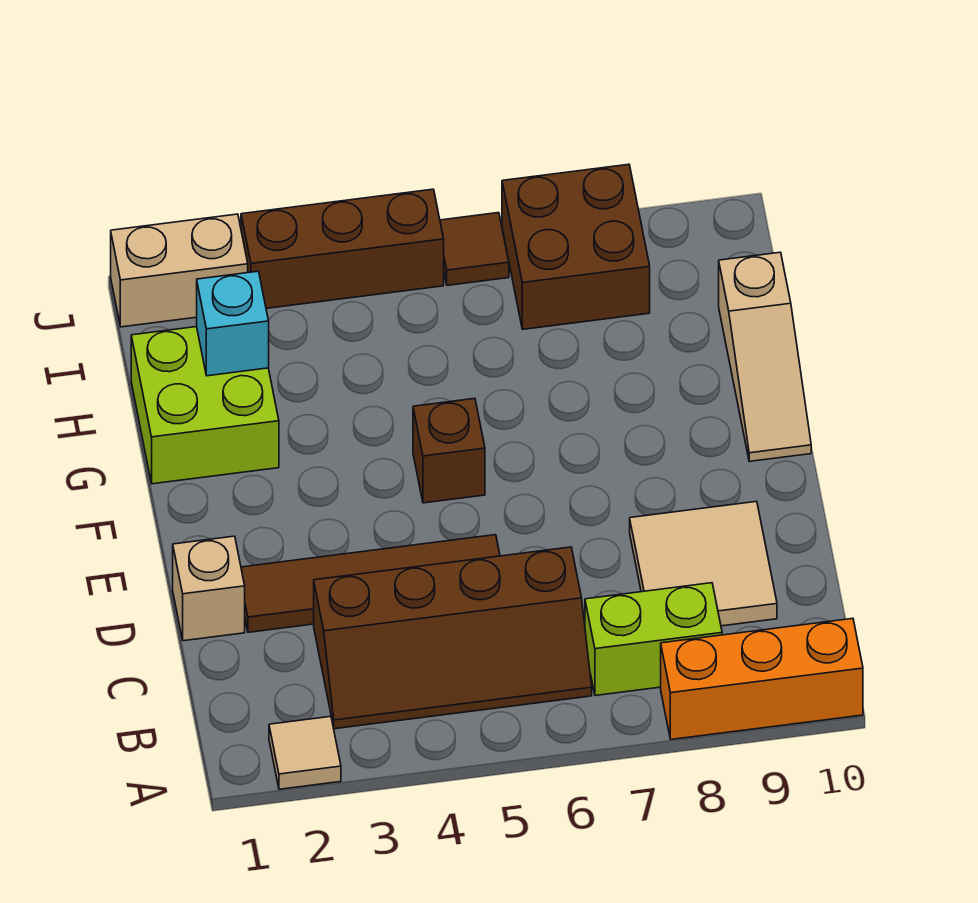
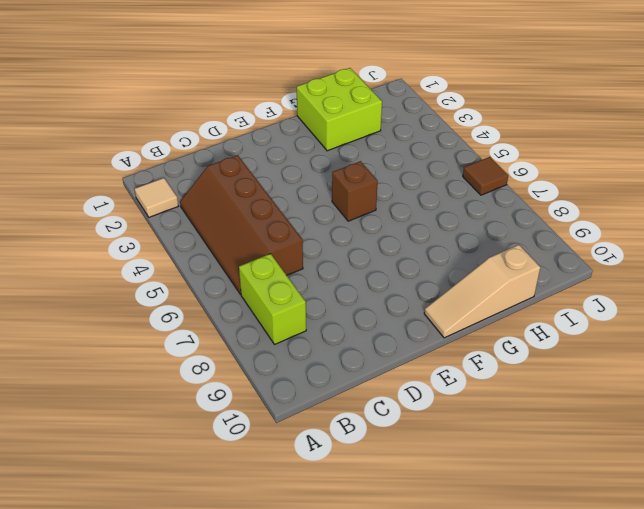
none -> orange 1x3 brick [661,618,863,739]
none -> tan 2x2 tile [630,501,777,626]
none -> tan 1x1 brick [173,536,245,641]

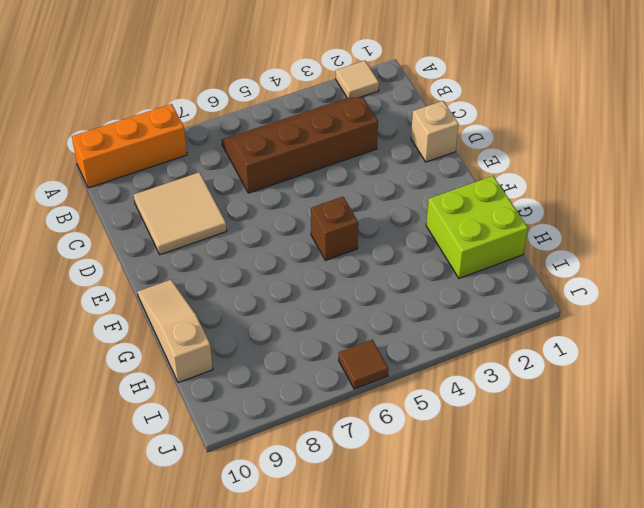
none -> lime 1x2 brick [585,583,722,696]
none -> brown 1x4 tile [241,535,500,632]
none -> brown 2x2 brick [502,164,650,329]

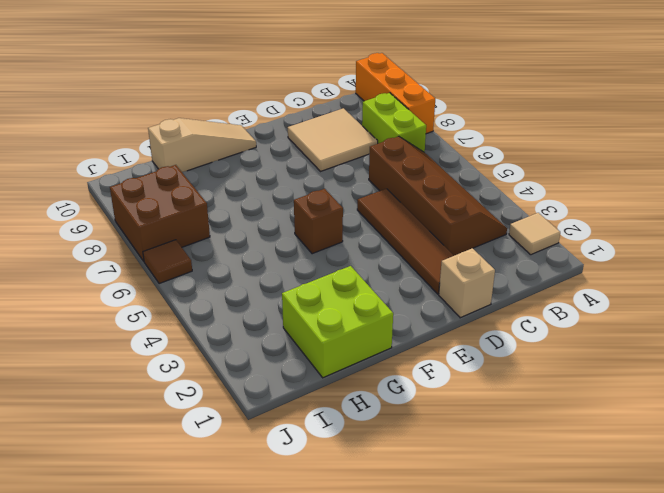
none -> tan 1x2 brick [111,214,248,327]
none -> brown 1x3 brick [241,189,444,308]
none -> cyan 1x1 brick [197,271,269,376]

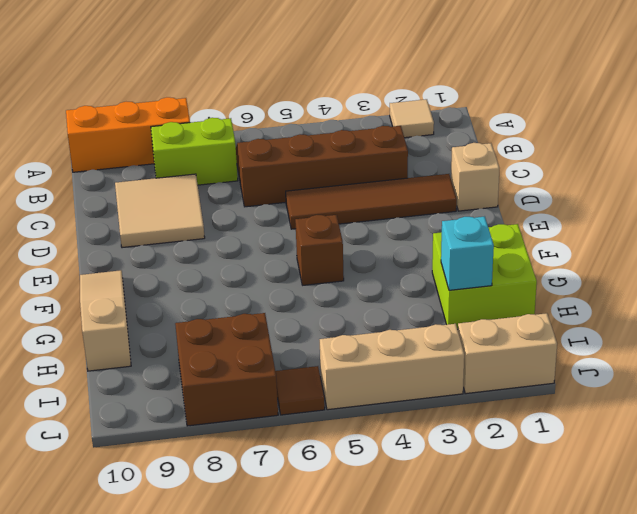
tan 1x3 brick [320,324,464,410] -> brown 1x3 brick [241,189,444,308]

